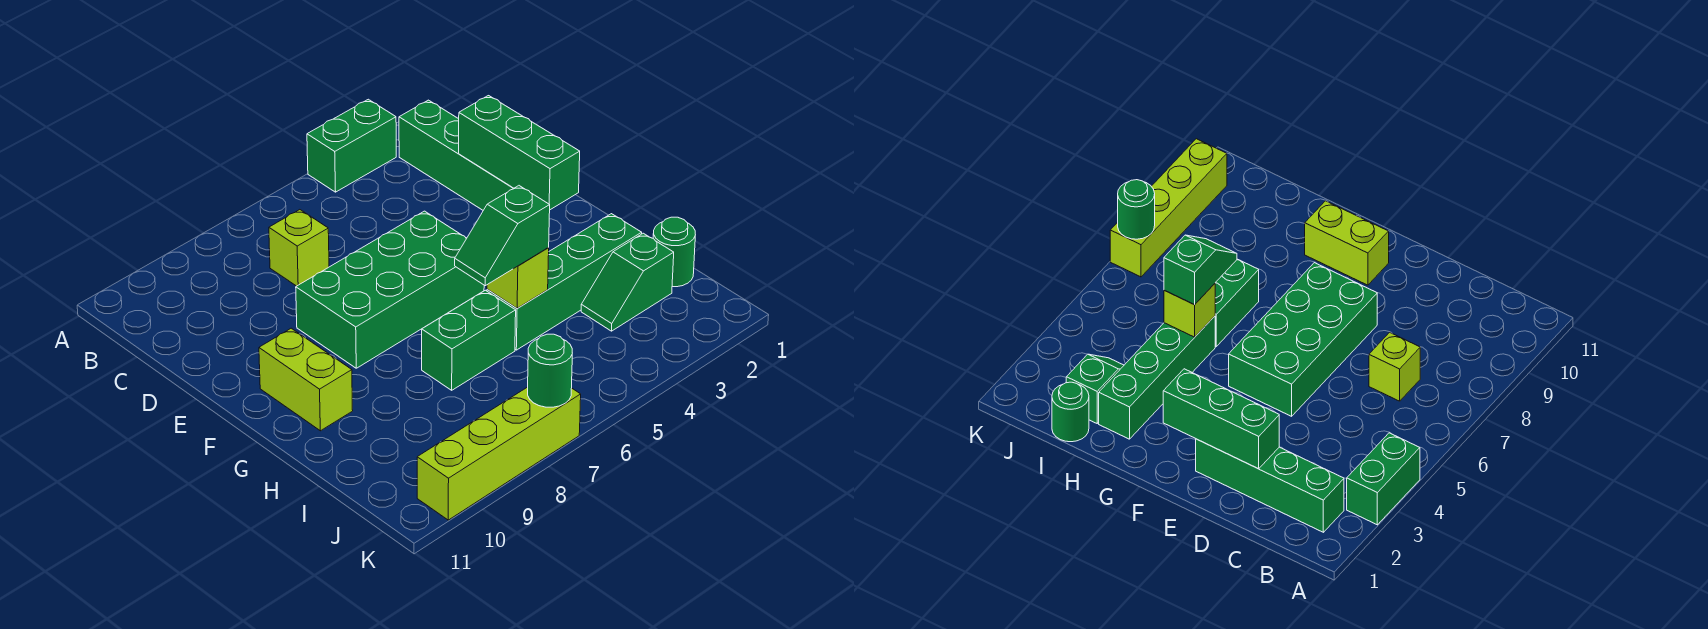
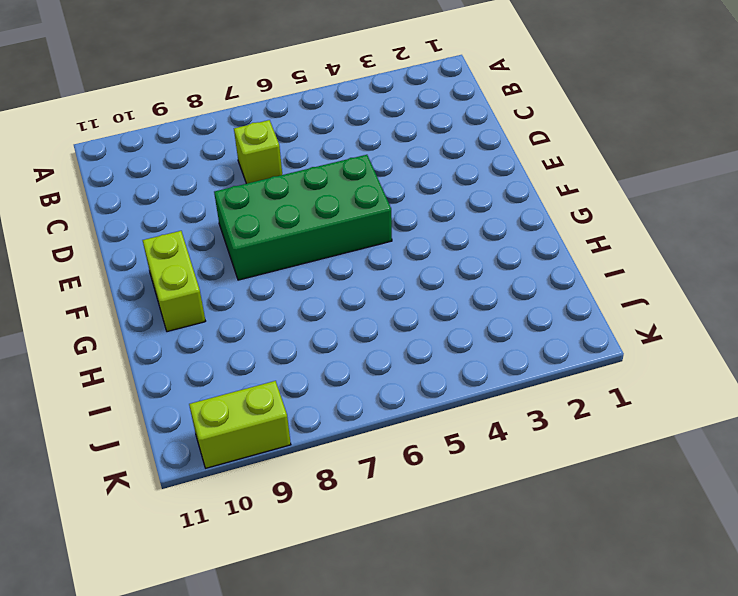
lime 1x2 brick [189,381,291,468] -> lime 1x4 brick [417,387,581,520]
none -> green 1x2 brick [307,99,396,192]
none -> green 1x4 brick [399,100,513,210]
none -> green 1x4 brick [487,214,642,350]

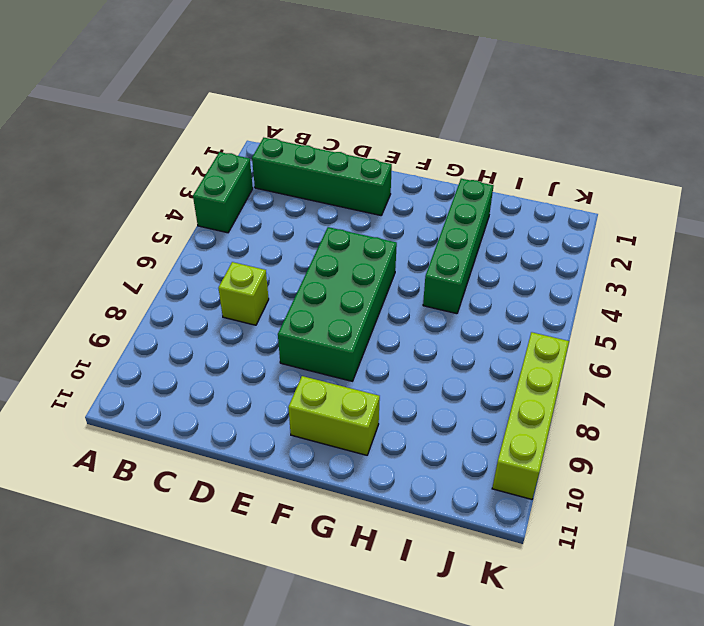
none -> green 1x2 brick [422,290,516,390]
none -> green 1x1 round brick [653,217,695,287]
none -> green 1x2 slope [581,233,674,331]

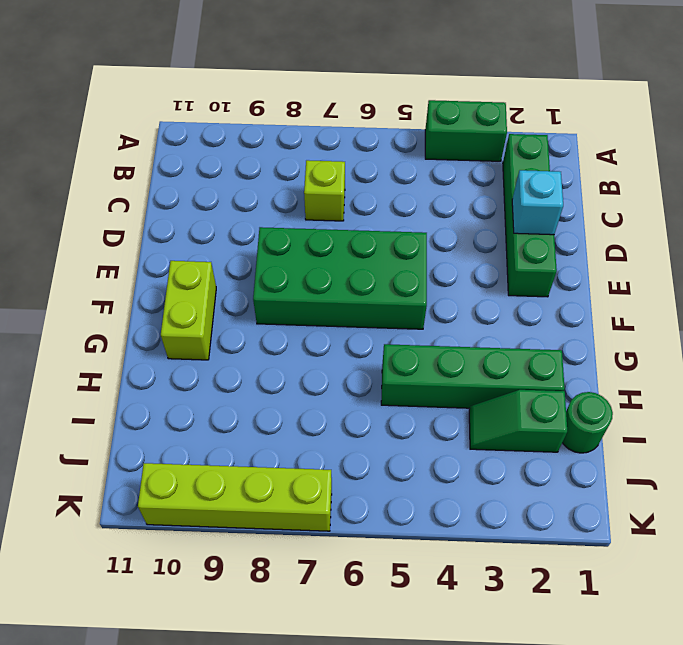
cyan 1x1 brick [512,170,563,235] -> green 1x3 brick [459,96,580,210]
none -> green 1x2 brick [422,290,516,390]
none -> lime 1x1 brick [487,248,549,308]
none -> green 1x1 round brick [528,334,572,407]

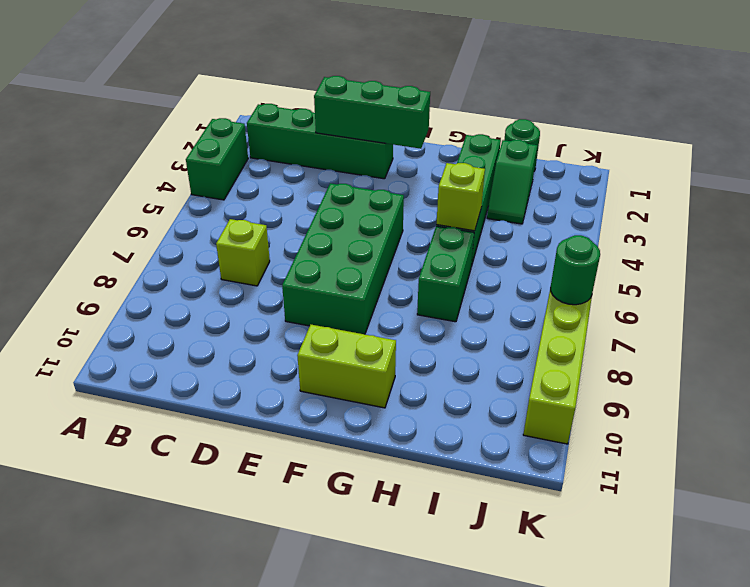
none -> green 1x2 slope [455,186,550,286]

